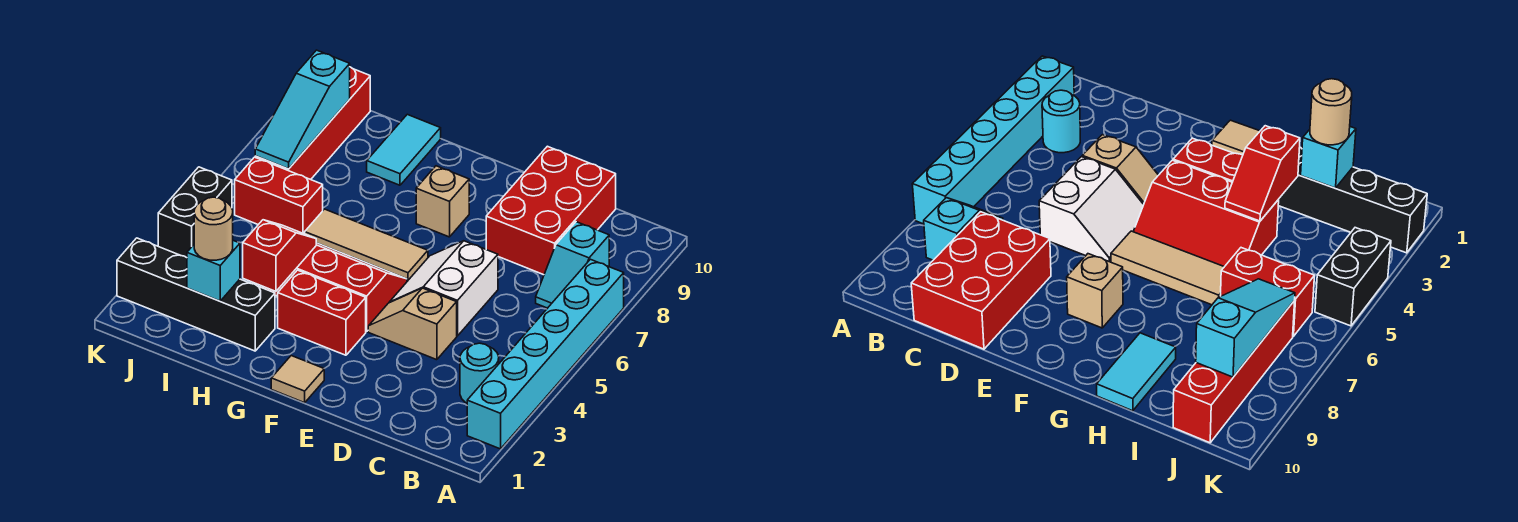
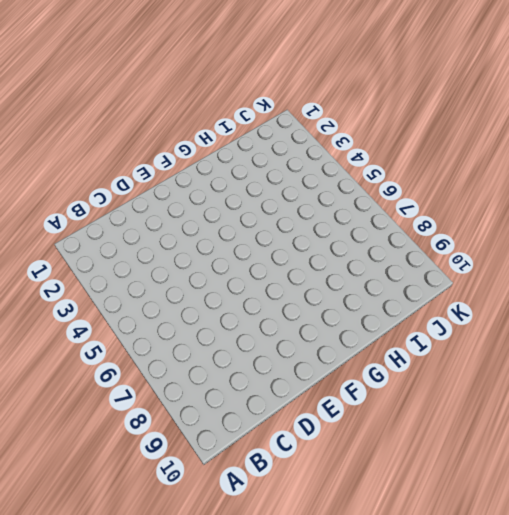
none -> cyan 1x6 brick [467,259,624,449]
none -> cyan 1x1 round brick [460,343,499,403]
none -> cyan 1x2 slope [536,222,609,308]

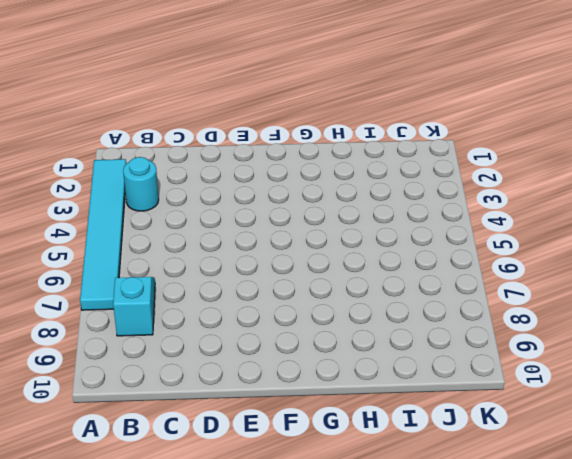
cyan 1x6 tile [80,159,126,310] -> cyan 1x6 brick [467,259,624,449]
none -> red 2x3 brick [486,146,616,275]
none -> tan 1x2 slope [368,288,457,360]
none -> white 2x2 slope [389,241,498,336]

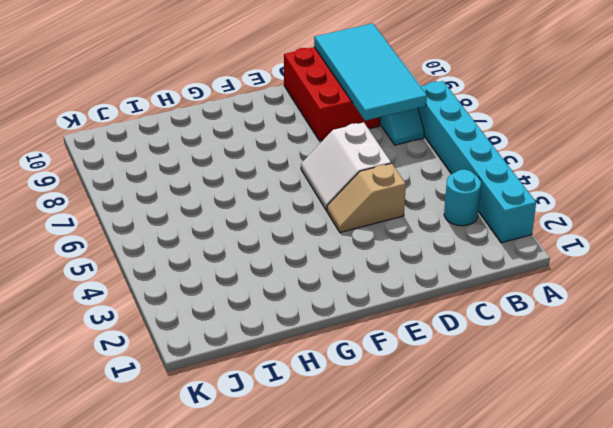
cyan 2x4 tile [314,23,427,121] -> none
none -> tan 1x1 tile [271,356,324,403]
none -> red 1x2 brick [278,270,366,355]
none -> red 2x3 slope [263,243,407,332]

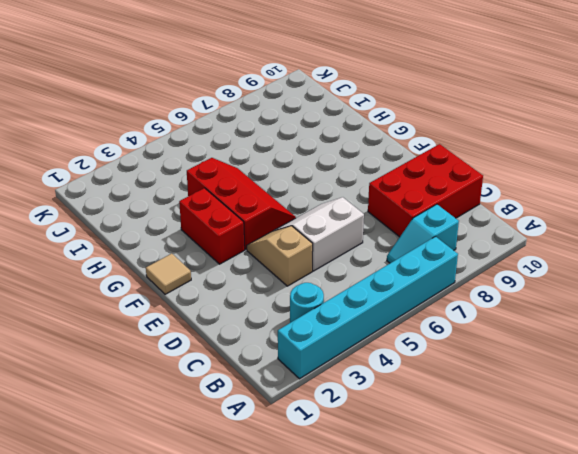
none -> tan 1x3 tile [305,209,428,281]
none -> tan 1x1 brick [416,166,469,237]
none -> black 1x4 brick [117,238,275,351]

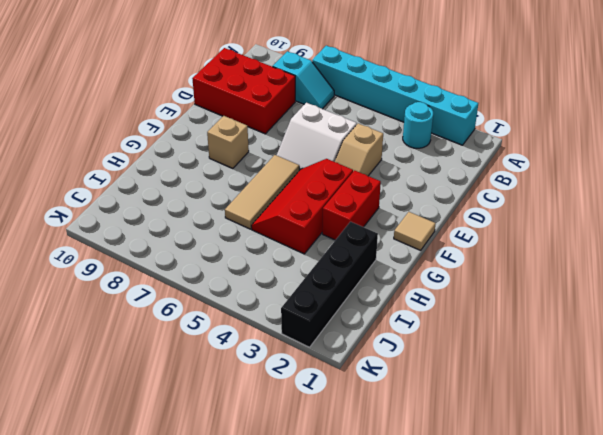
none -> cyan 1x2 tile [367,114,441,185]
none -> red 1x2 brick [235,157,323,234]
none -> red 1x4 brick [255,67,370,180]

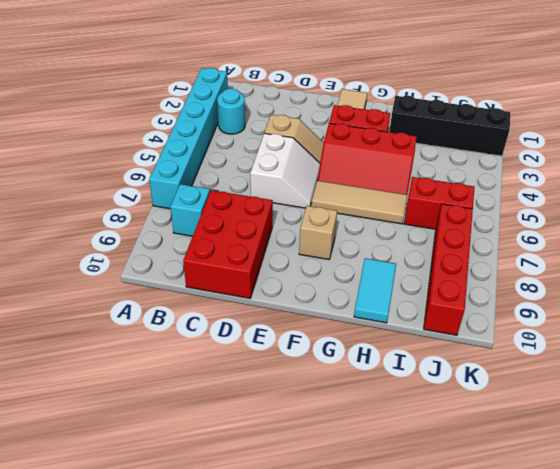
none -> black 1x2 brick [158,167,232,258]
none -> red 1x2 slope [243,220,316,291]
none -> cyan 1x1 brick [187,241,240,301]

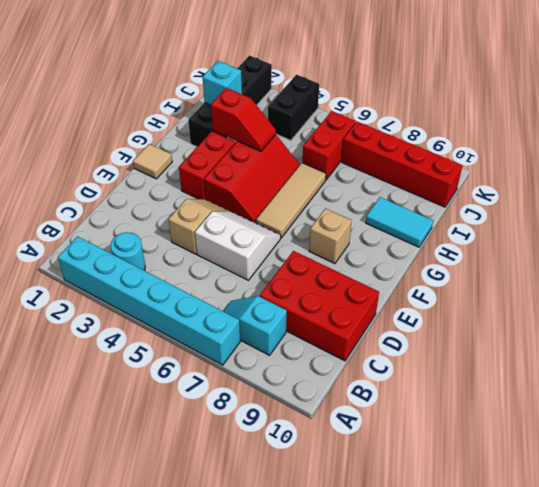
black 1x2 brick [268,75,319,140] -> black 1x2 brick turned to [158,167,232,258]
none -> cyan 1x3 slope [255,50,350,169]
none -> tan 1x1 round brick [194,197,233,260]

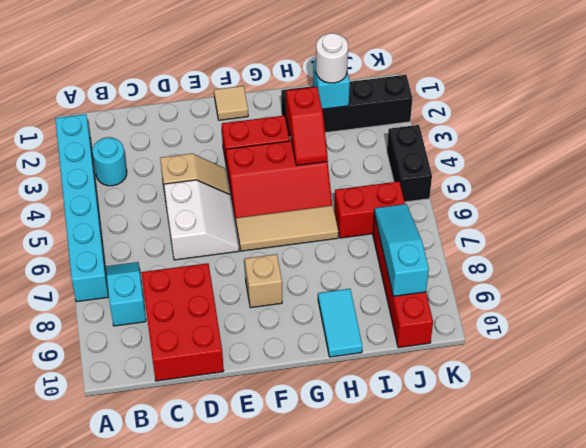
white 1x1 round brick [316,33,348,83] -> tan 1x1 round brick [194,197,233,260]

